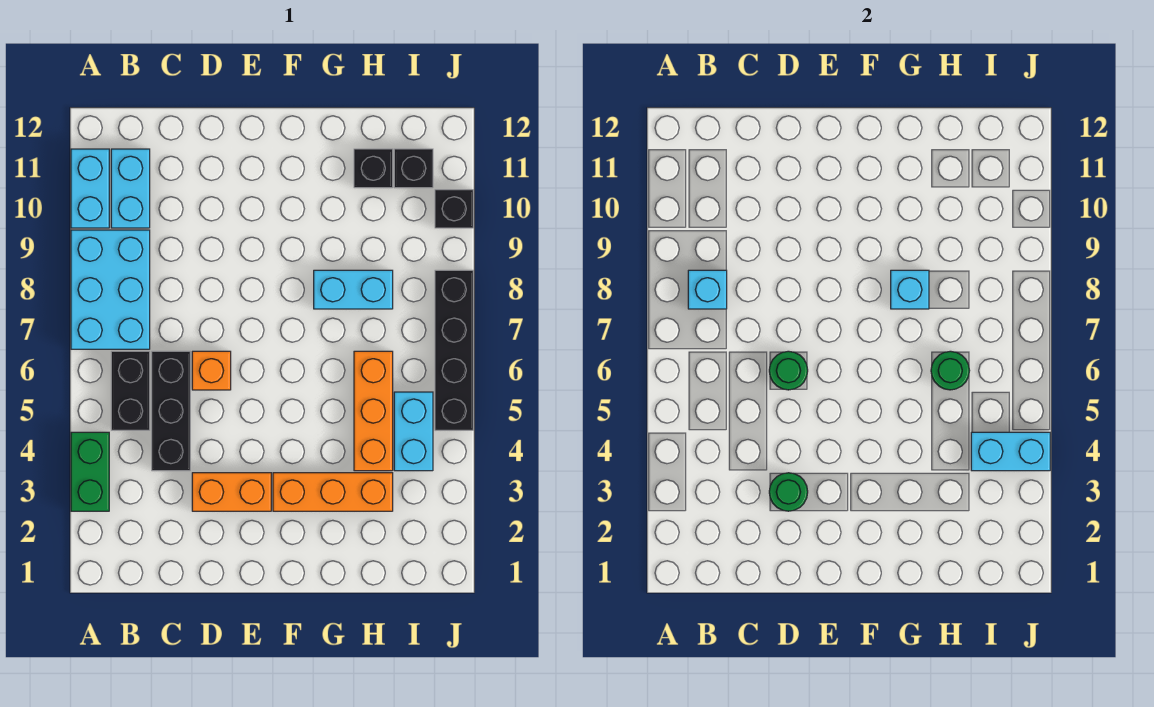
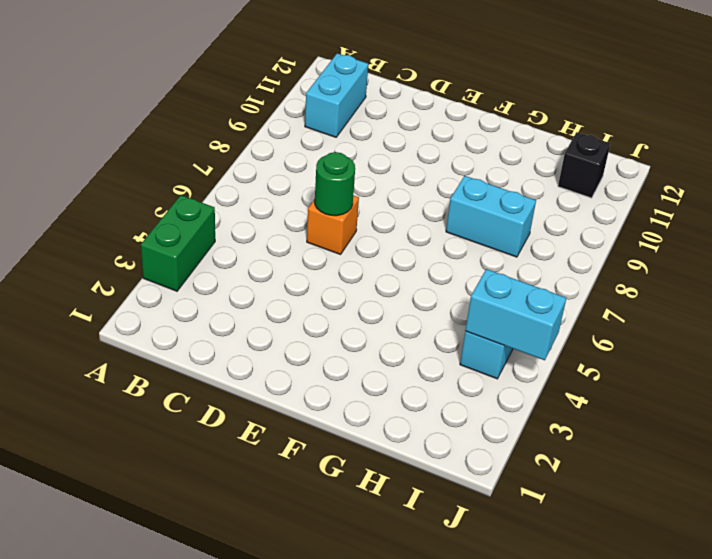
none -> cyan 2x3 brick [71,230,150,349]
none -> cyan 1x2 brick [71,149,109,228]
none -> black 1x2 brick [111,351,150,430]

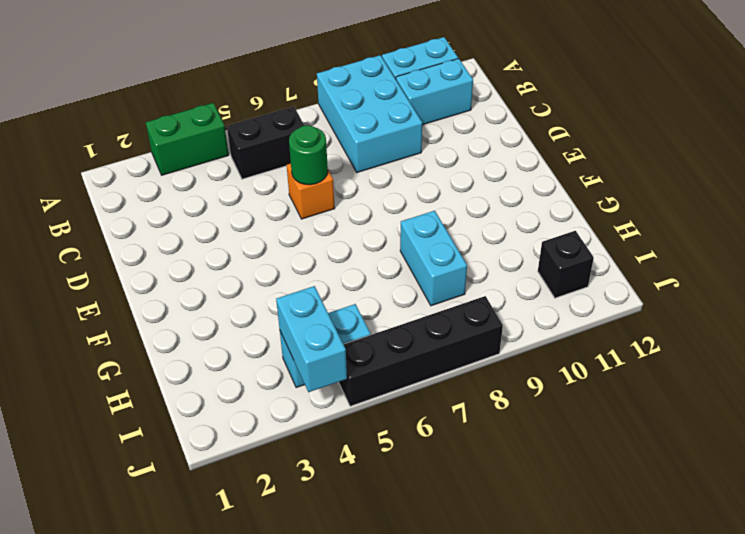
cyan 2x3 brick [317,55,422,173] -> cyan 2x3 brick turned to [71,230,150,349]
none -> black 1x3 brick [152,351,190,471]
none -> orange 1x2 brick [192,473,271,511]
none -> orange 1x3 brick [273,473,393,511]

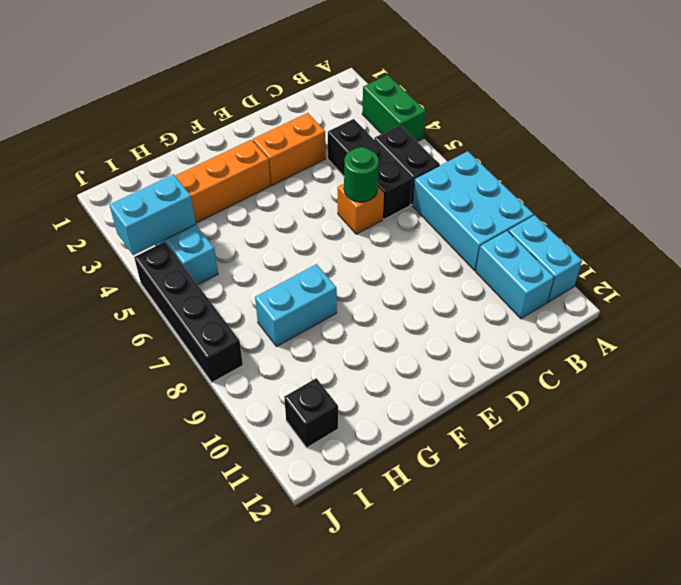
none -> orange 1x3 brick [354,351,393,471]
none -> black 1x1 brick [354,149,393,188]
none -> black 1x1 brick [435,190,473,228]

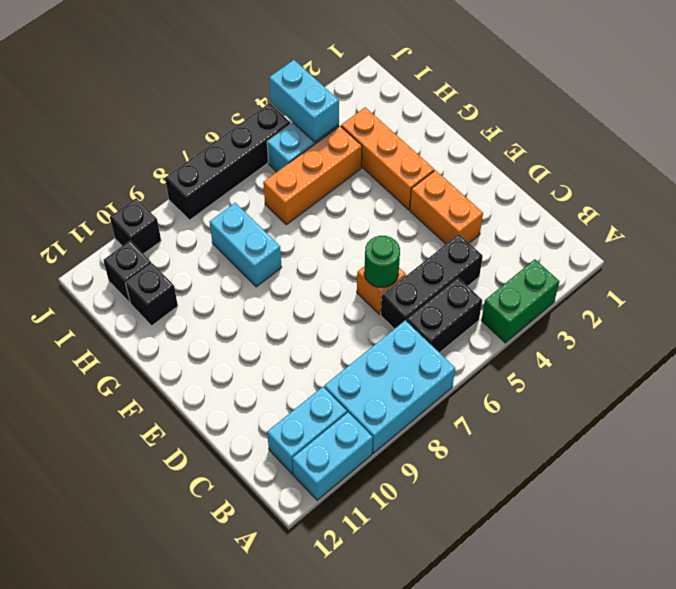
none -> cyan 1x1 brick [688,270,727,309]
none -> green 1x1 round brick [769,473,808,511]
none -> cyan 1x1 brick [891,270,929,309]

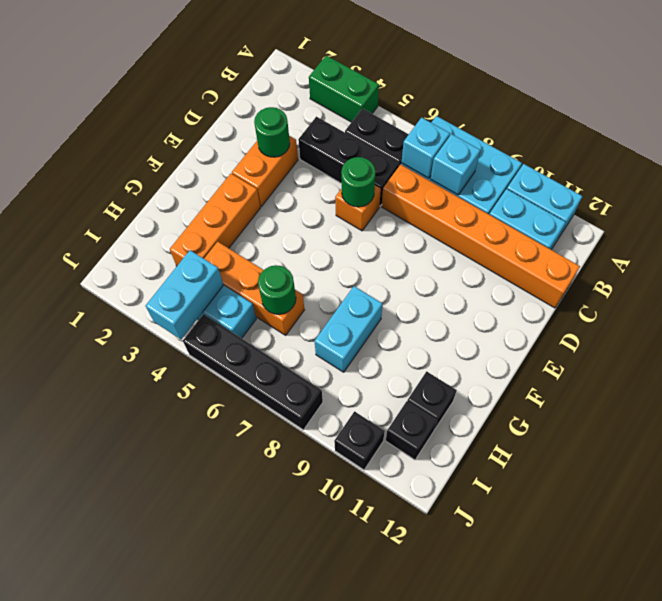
cyan 1x1 brick [401,118,450,178] -> cyan 1x1 brick moved to [891,270,929,309]
orange 1x6 brick [382,164,580,308] -> none

